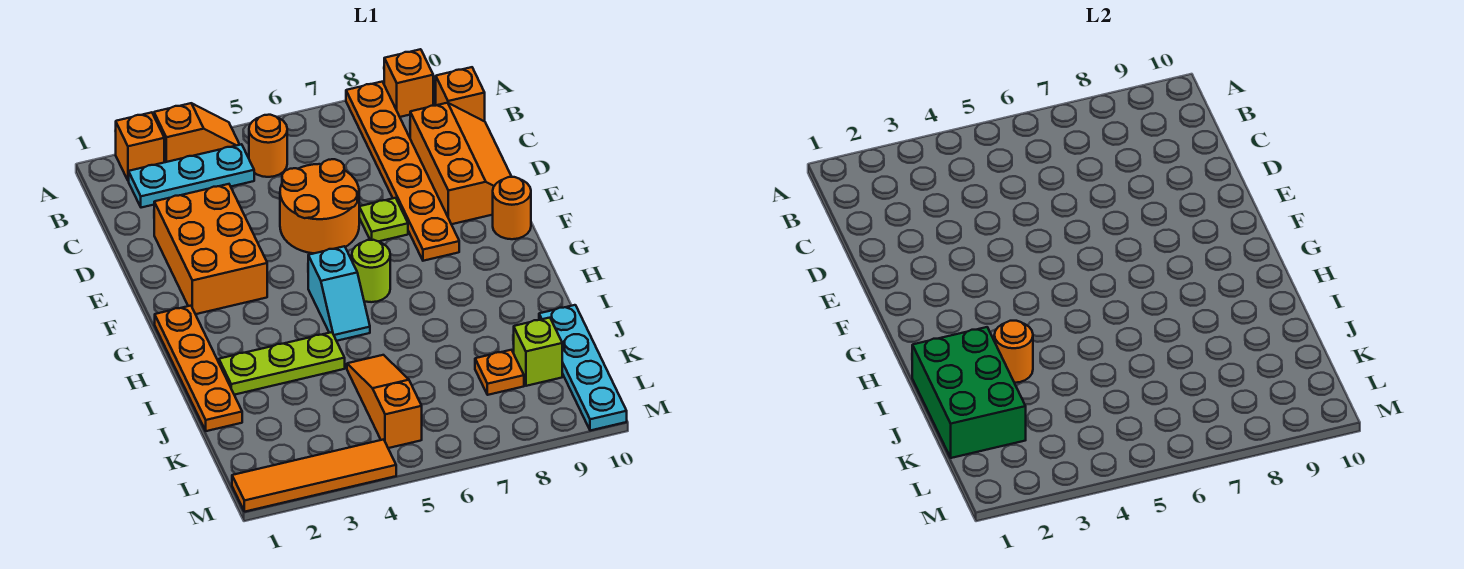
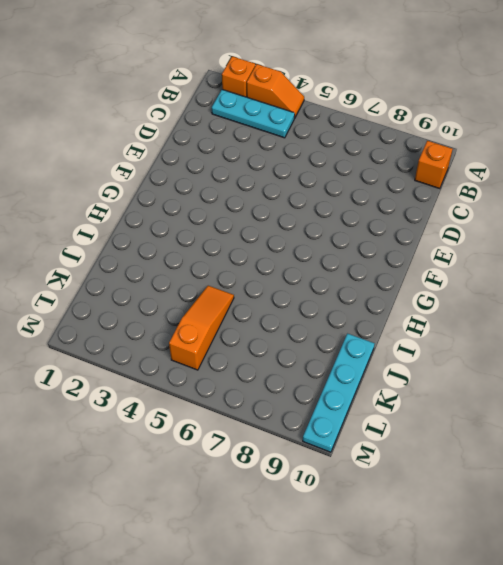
none -> orange 1x6 plate [346,82,459,261]
none -> orange 1x1 brick [384,49,433,117]
none -> orange 1x1 round brick [249,115,287,177]

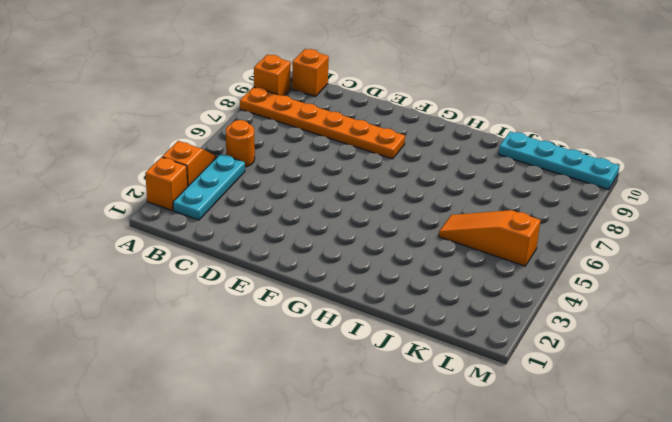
none -> orange 2x3 slope [410,103,511,224]
none -> orange 2x3 brick [154,184,267,314]
none -> orange 2x2 round brick [280,159,359,253]

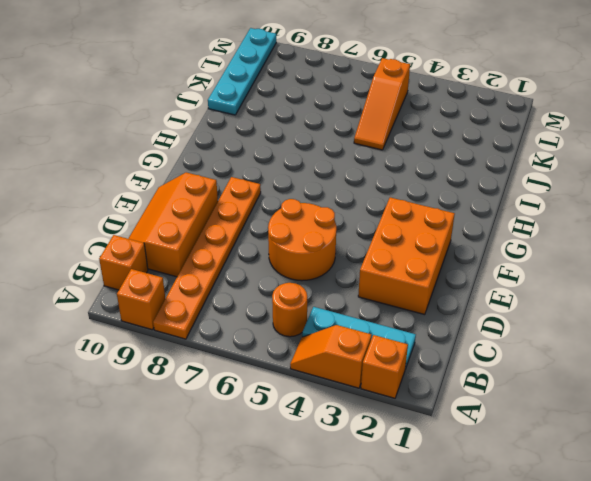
none -> lime 1x1 plate [359,198,408,241]
none -> orange 1x1 round brick [493,177,531,239]
none -> orange 1x4 plate [155,306,242,431]

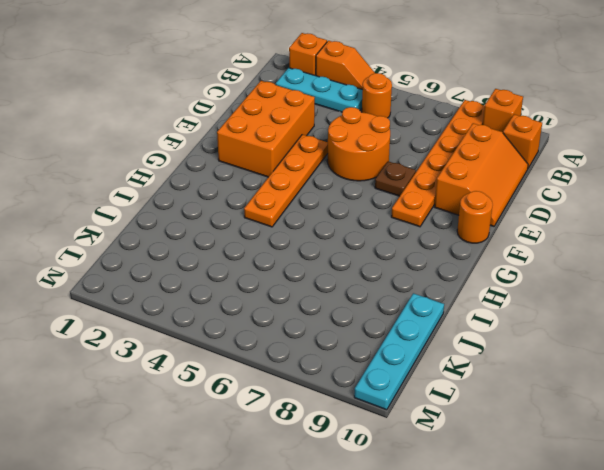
orange 1x4 plate [244,134,328,227] -> orange 1x4 plate moved to [155,306,242,431]
brown 1x1 plate [375,161,416,196] -> lime 1x1 plate [359,198,408,241]
none -> cyan 1x2 slope [308,246,370,341]
none -> lime 1x1 round brick [352,240,390,302]
none -> lime 1x3 plate [219,332,345,395]

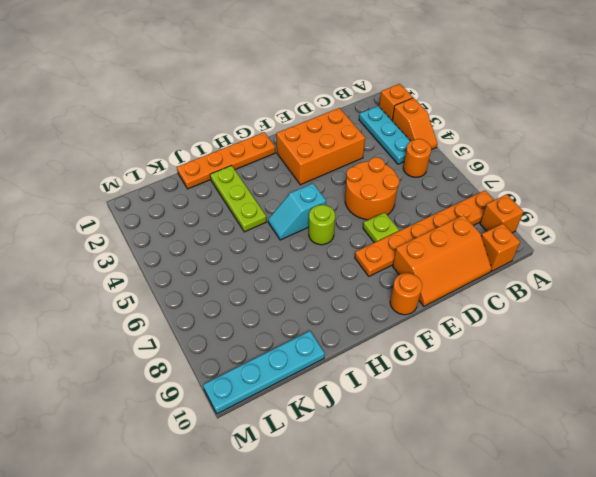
none -> orange 1x3 slope [347,355,422,448]
none -> orange 1x1 plate [475,350,524,395]
none -> lime 1x1 brick [514,318,562,386]

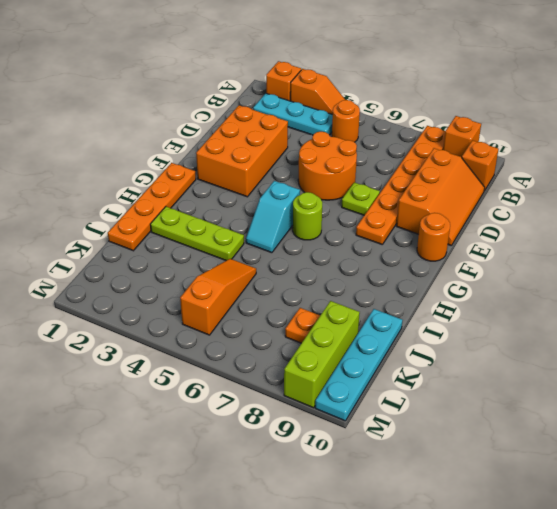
lime 1x3 brick [284,301,360,408] -> lime 1x1 brick [514,318,562,386]
none -> orange 1x4 tile [232,439,396,512]
none -> green 2x3 brick [912,327,1026,458]
none -> orange 1x1 round brick [994,321,1033,383]

